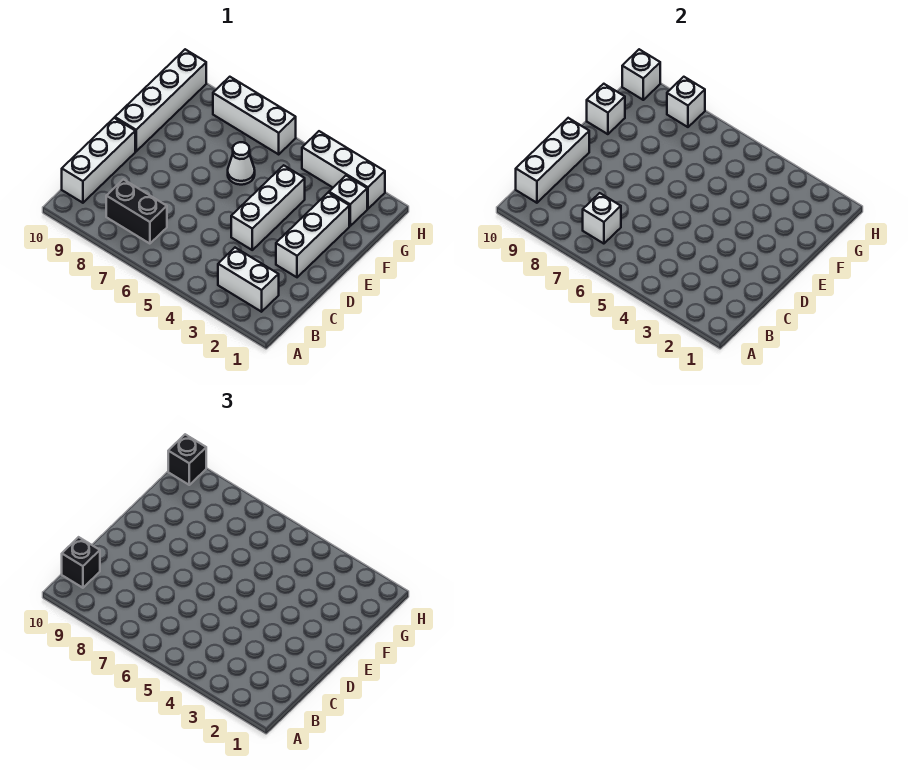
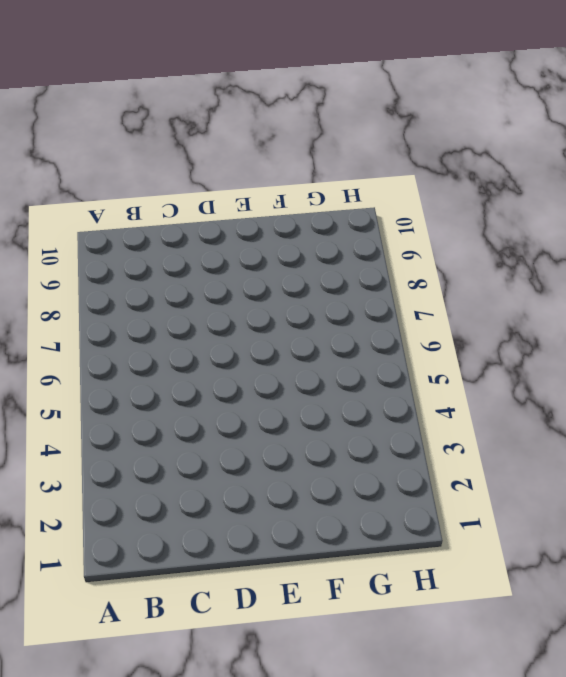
none -> white 1x2 brick [218,248,279,312]
none -> black 1x2 brick [106,179,167,244]
none -> white 1x3 brick [62,118,135,203]

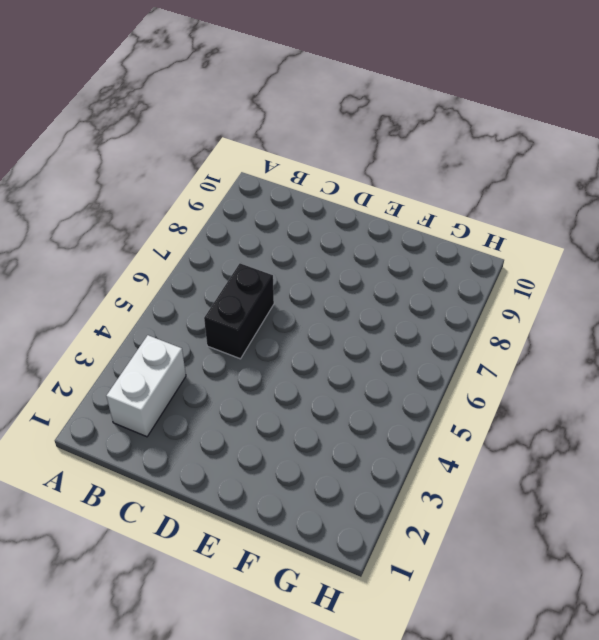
black 1x2 brick [204,263,274,359] -> black 1x2 brick moved to [106,179,167,244]
none -> white 1x3 brick [62,118,135,203]
none -> white 1x3 brick [276,193,349,277]
none -> white 1x3 brick [231,165,305,250]

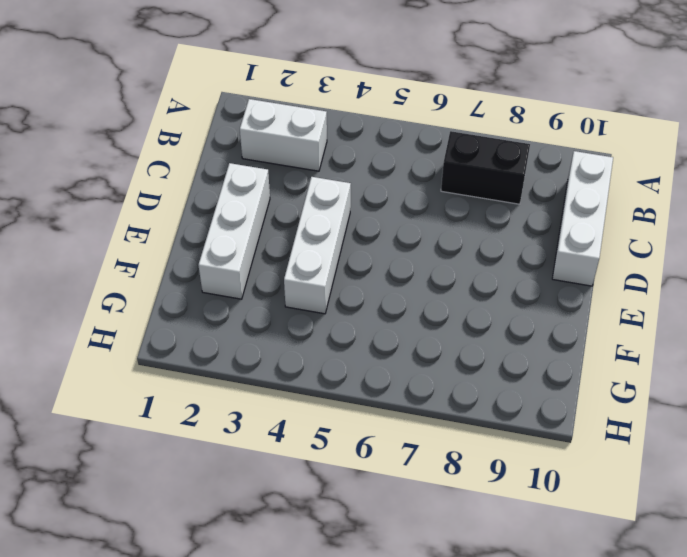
none -> white 1x4 brick [115,49,206,151]
none -> white 1x1 cone [228,142,255,185]
none -> white 1x1 brick [329,176,367,226]

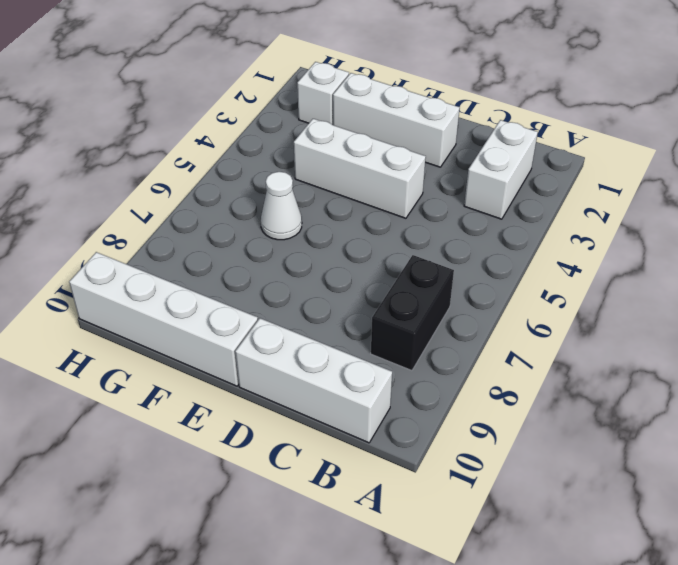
none -> white 1x3 brick [302,131,385,209]
none -> white 1x3 brick [213,77,296,154]
none -> white 1x1 brick [583,193,621,244]

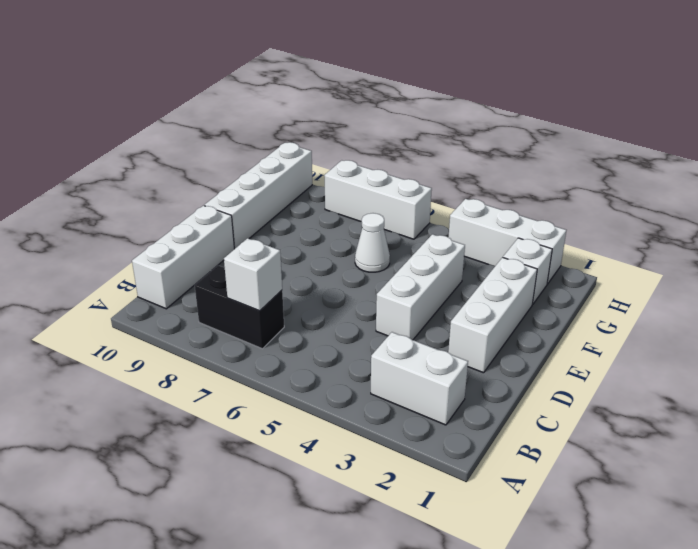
none -> white 1x3 brick [516,118,589,203]
none -> white 1x1 brick [587,84,625,134]
none -> white 1x1 brick [667,77,705,127]

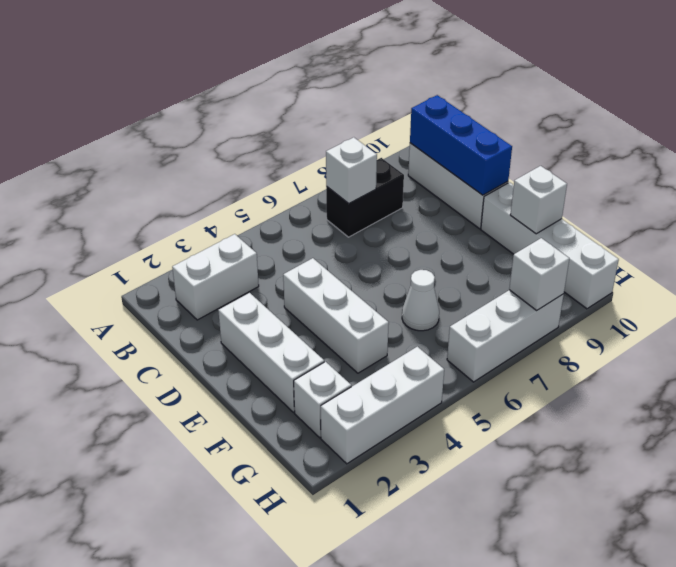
blue 1x3 brick [410,95,512,195] -> white 1x3 brick [516,118,589,203]
none -> white 1x1 brick [622,49,660,100]
none -> black 1x1 brick [62,537,100,588]
none -> black 1x1 brick [168,434,206,485]

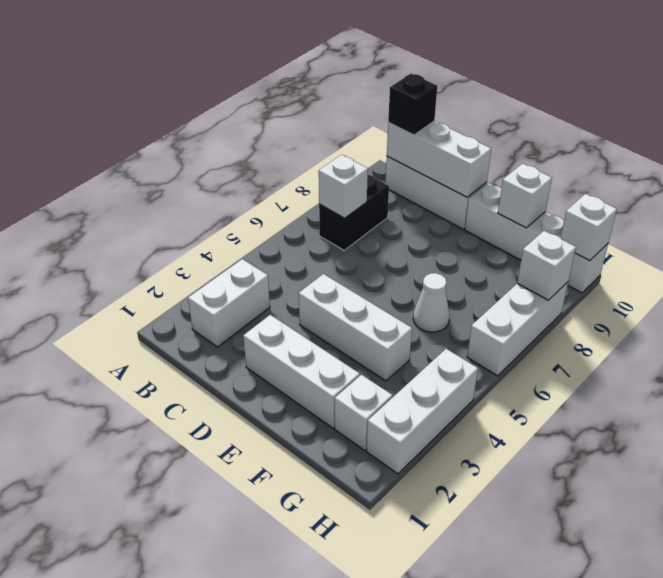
none -> black 1x1 brick [168,434,206,485]

